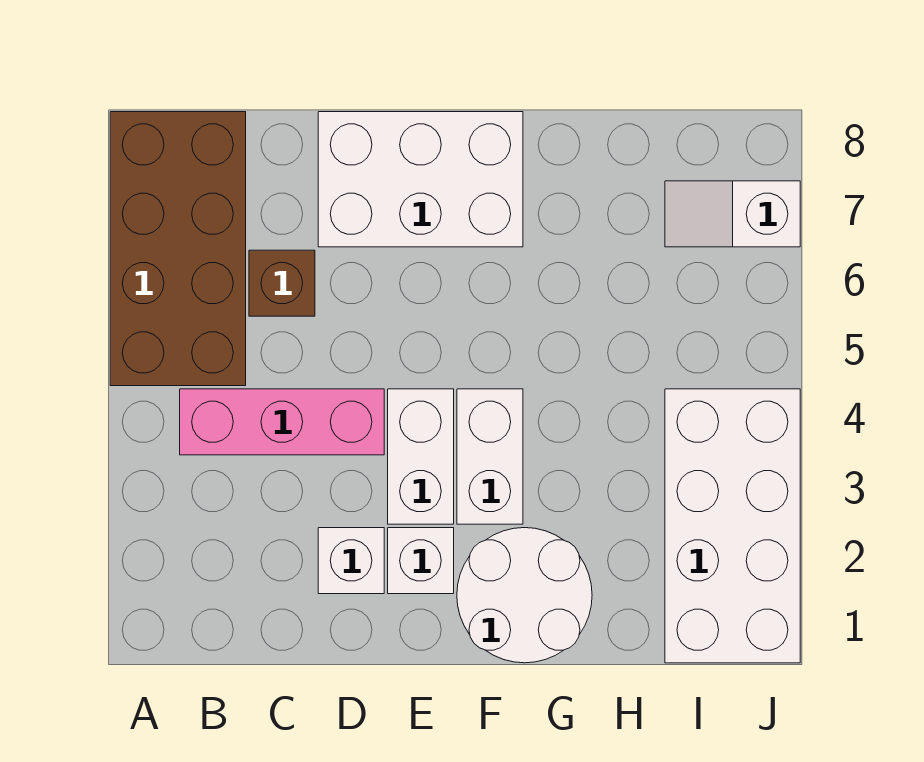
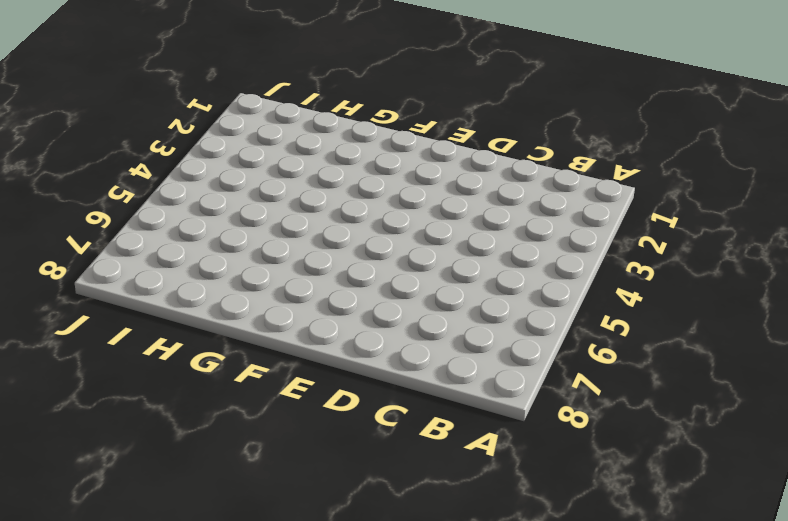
none -> brown 2x4 brick [110,112,246,386]
none -> pink 1x3 brick [180,389,384,455]

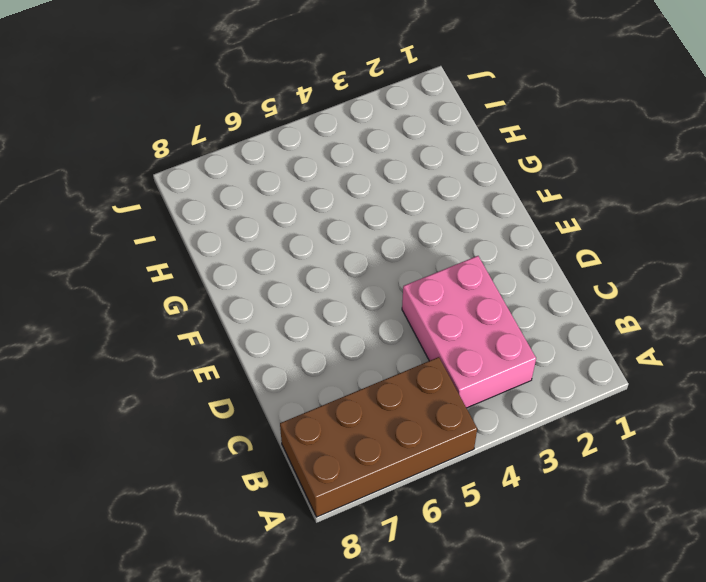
pink 2x3 brick [402,256,536,408] -> pink 1x3 brick [180,389,384,455]
none -> brown 1x1 brick [249,250,315,316]
none -> white 1x1 brick [318,528,384,594]

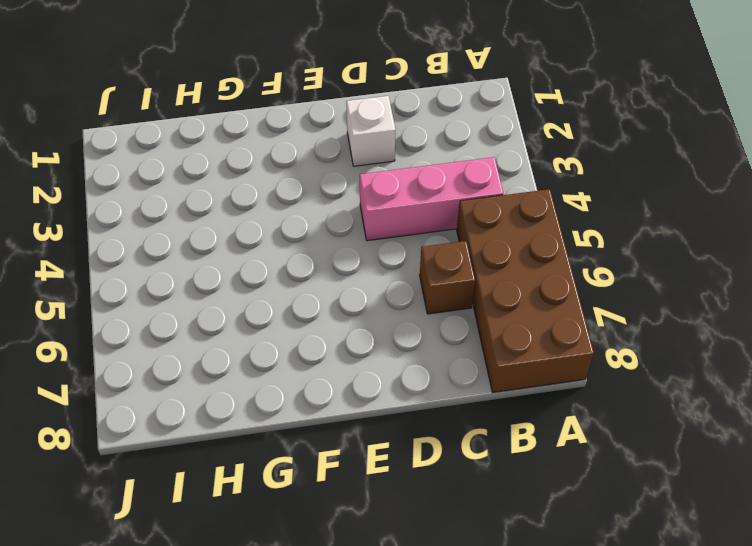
none -> white 2x3 brick [318,112,523,247]
none -> white 1x1 brick [388,528,454,594]

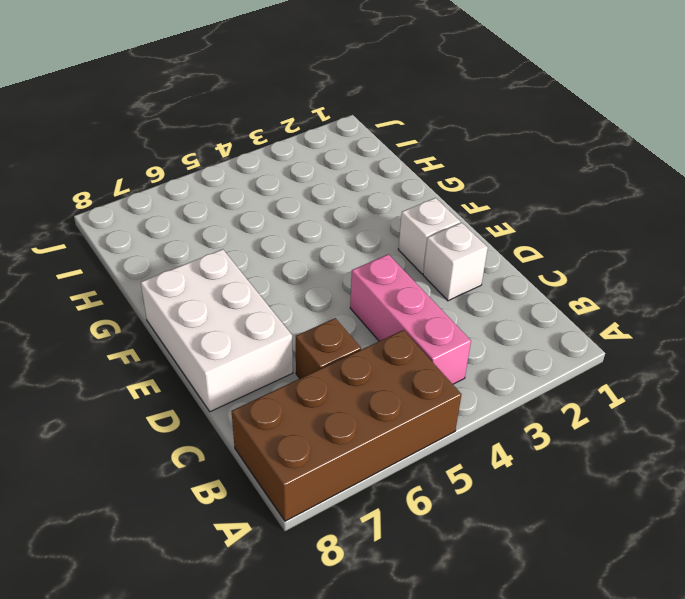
none -> white 1x2 brick [388,389,454,524]
none -> white 2x2 round brick [457,528,592,663]

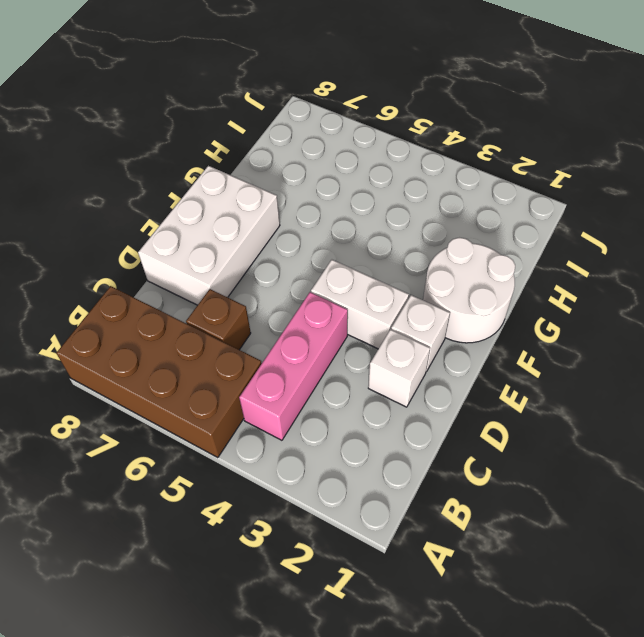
none -> white 1x2 brick [457,389,523,524]
none -> white 2x4 brick [665,389,800,663]

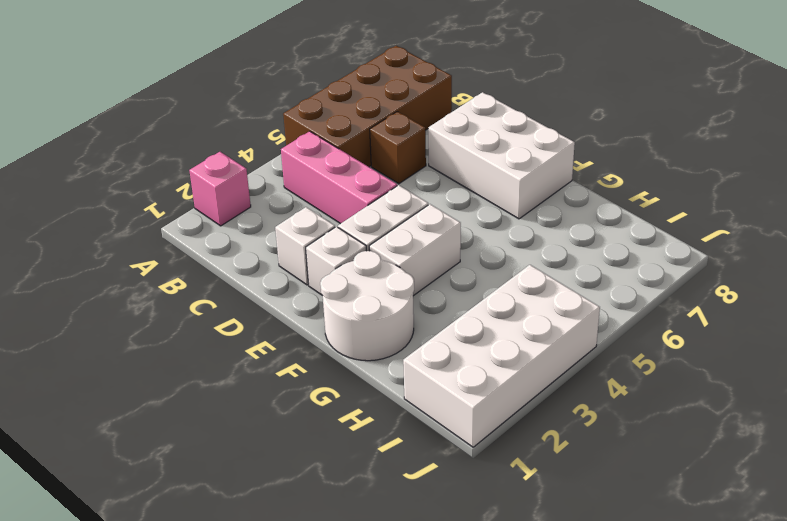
pink 1x1 brick [189,152,251,226] -> none
none -> white 1x2 slope [665,181,800,247]

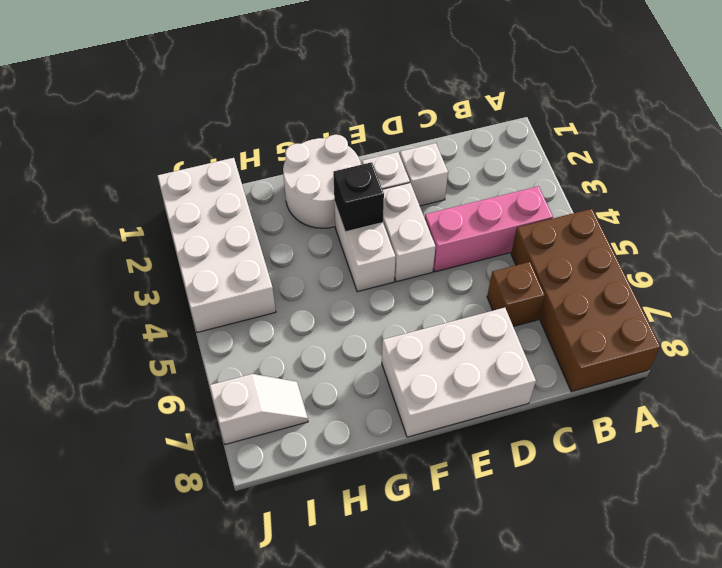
black 1x1 brick [333,162,384,232] -> none

